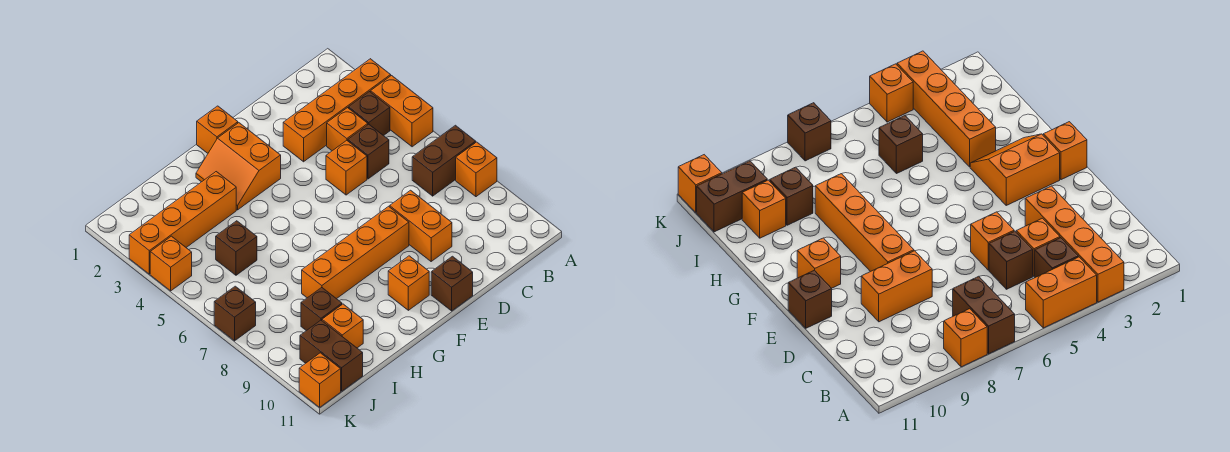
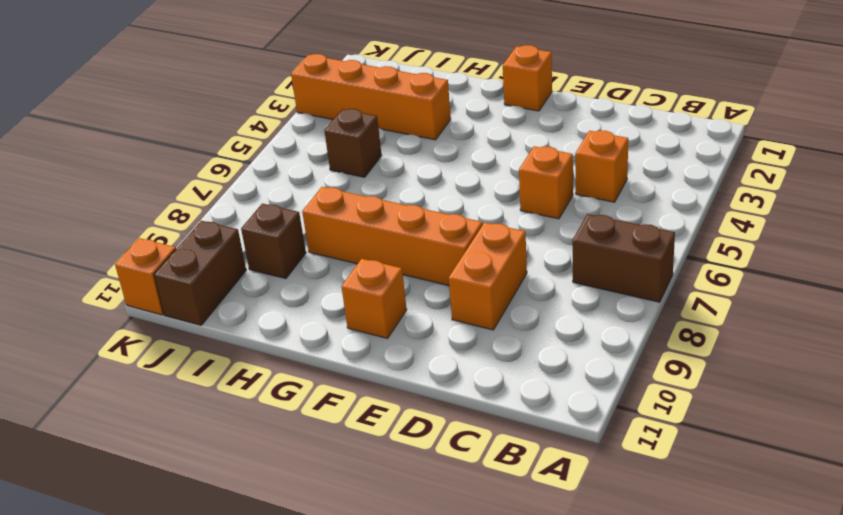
none -> orange 1x4 brick [283,59,391,162]
none -> orange 1x2 brick [371,76,433,147]
none -> orange 1x1 brick [456,142,497,197]

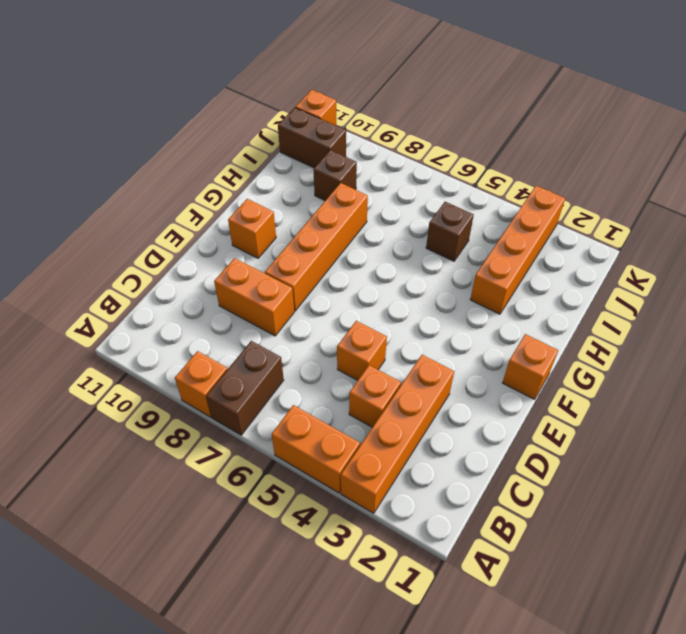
none -> brown 1x1 brick [349,92,390,136]
none -> brown 1x1 brick [348,124,389,179]
none -> brown 1x1 brick [431,256,473,311]

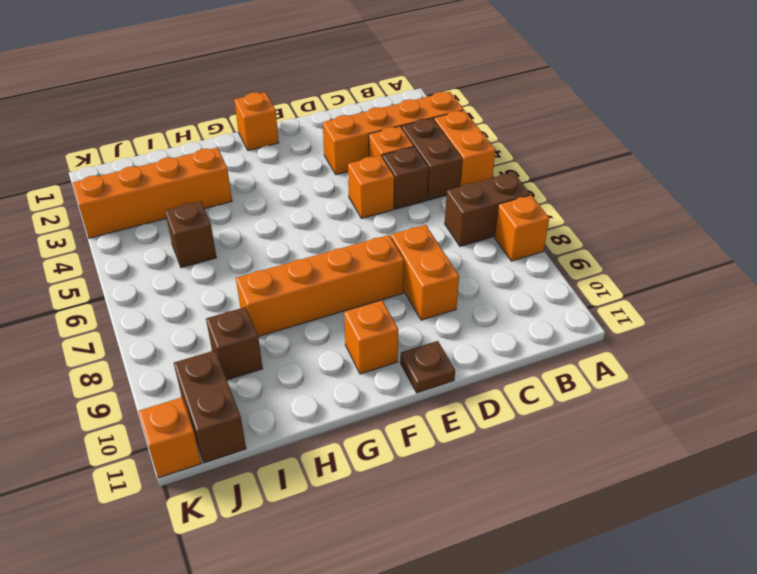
brown 1x2 brick [402,118,462,200] -> brown 1x1 brick [349,92,390,136]
brown 1x1 plate [400,341,455,393] -> brown 1x1 brick [431,256,473,311]
none -> orange 2x2 slope [196,123,281,210]
none -> orange 1x1 brick [322,304,363,348]
none -> orange 1x1 brick [150,236,192,291]

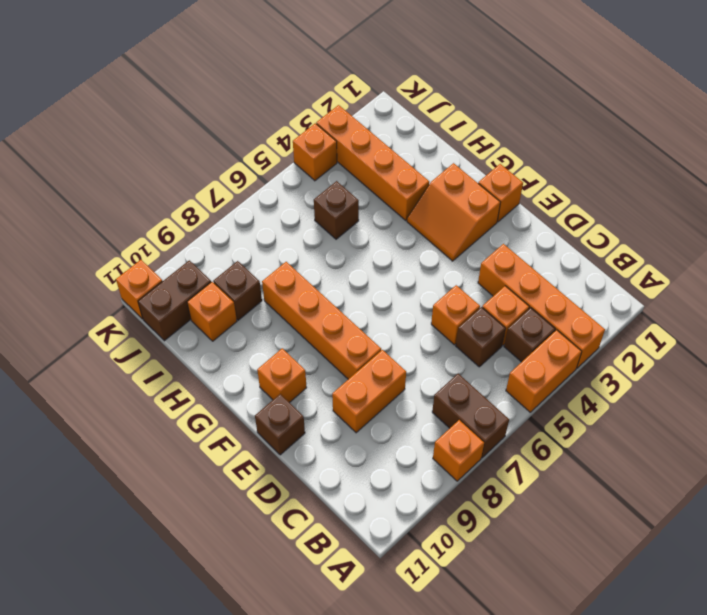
orange 2x2 slope [407,163,501,261] -> orange 2x2 slope turned to [196,123,281,210]
none -> brown 1x1 brick [214,286,256,341]

